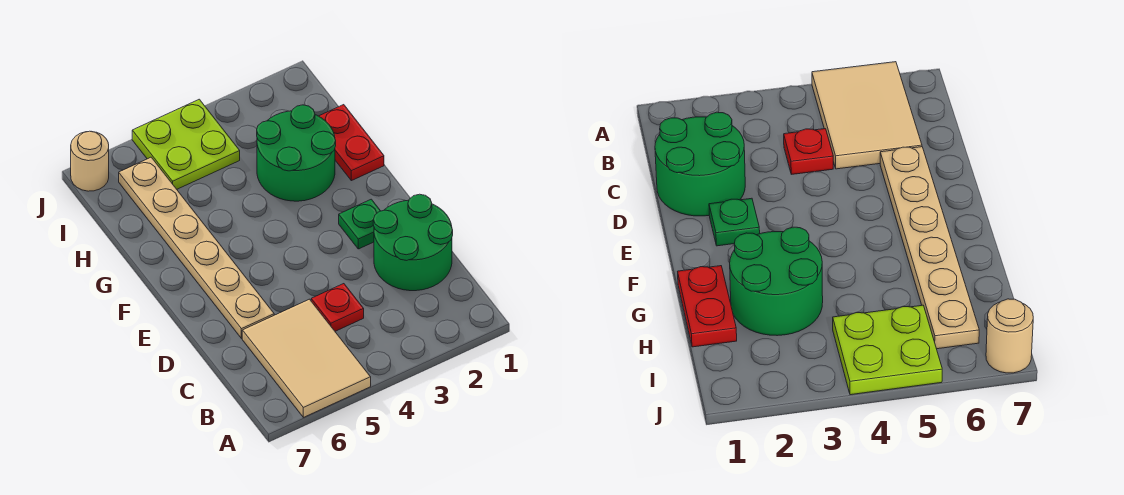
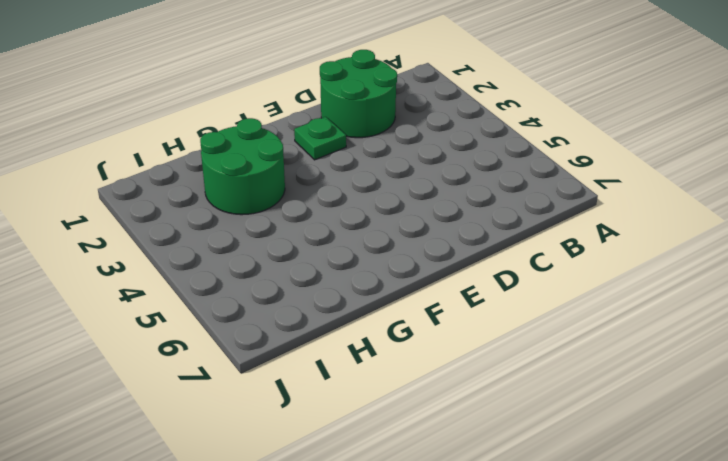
none -> tan 2x3 tile [242,299,371,417]
none -> red 1x1 plate [311,284,364,331]

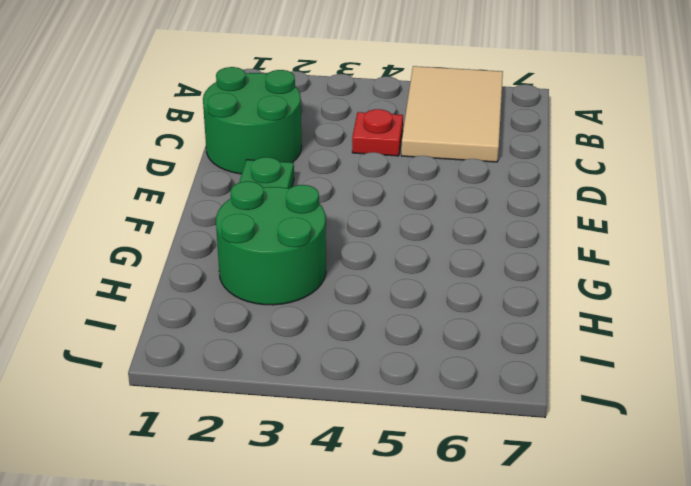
none -> tan 1x6 plate [119,157,274,339]
none -> red 1x2 plate [319,105,384,181]

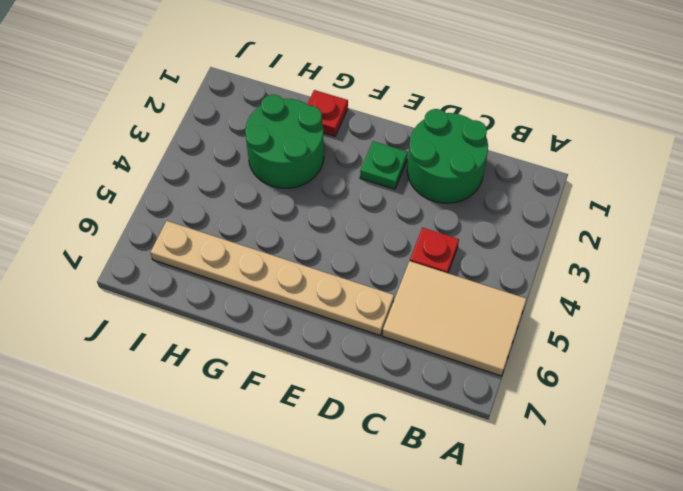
red 1x1 plate [308,90,348,136] -> red 1x2 plate [319,105,384,181]
none -> lime 2x2 plate [132,99,240,189]
none -> tan 1x1 round brick [71,131,109,191]

